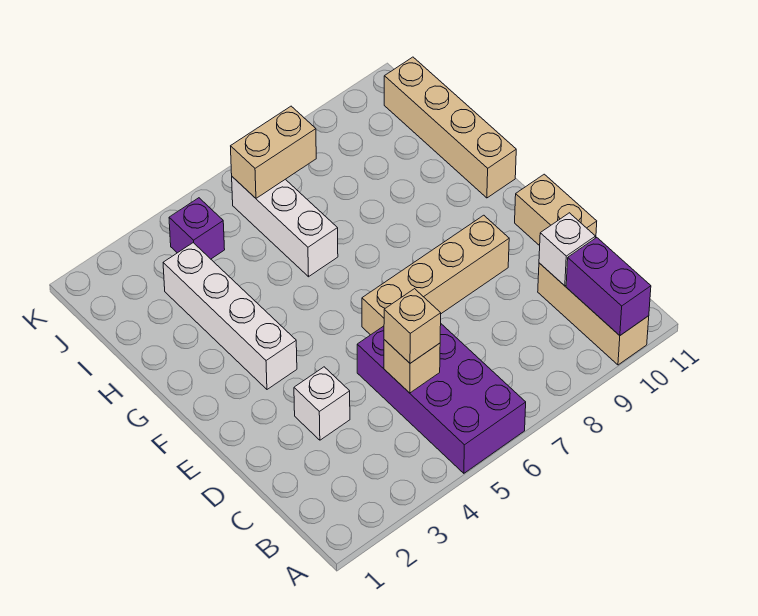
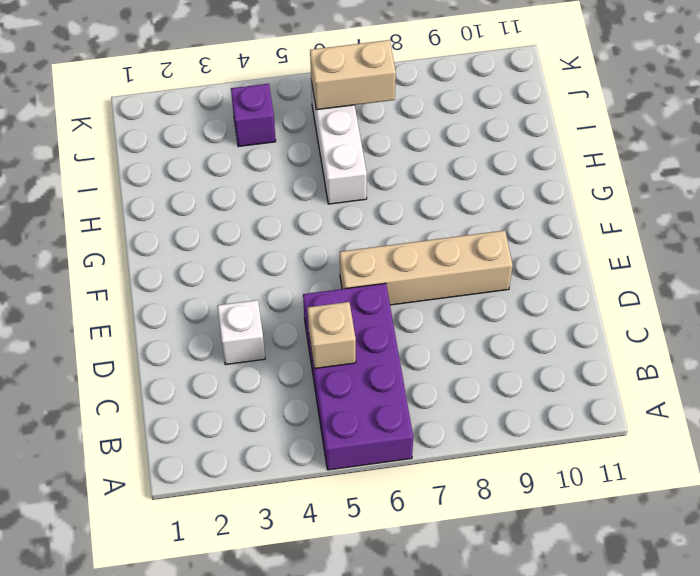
none -> tan 1x3 brick [538,263,649,365]
none -> tan 1x2 brick [515,174,597,246]
none -> white 1x4 brick [163,243,297,389]

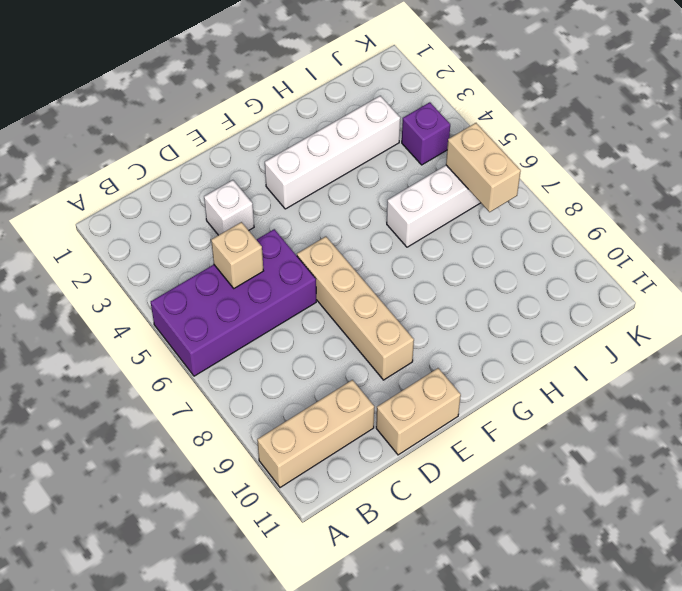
none -> tan 1x4 brick [384,57,516,198]
none -> purple 1x2 brick [566,238,651,335]
none -> white 1x1 brick [539,213,596,286]

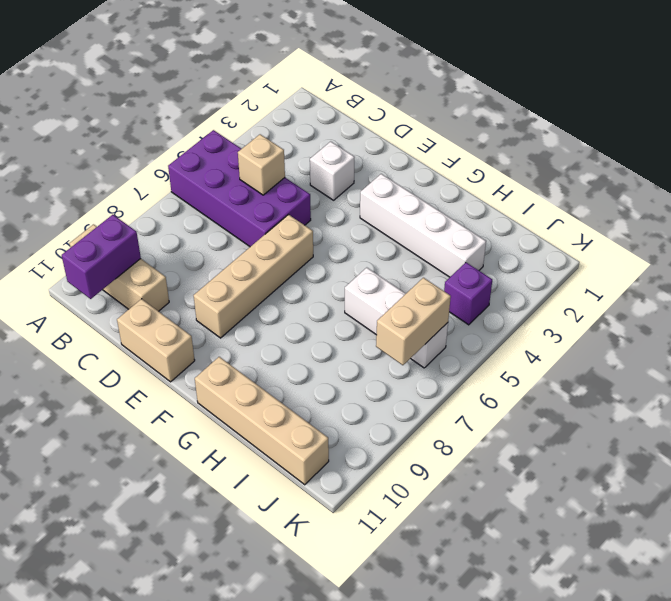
purple 1x2 brick [62,215,141,299] -> purple 1x2 brick turned to [566,238,651,335]
none -> white 1x1 brick [539,213,596,286]
none -> tan 1x1 brick [384,289,441,363]

